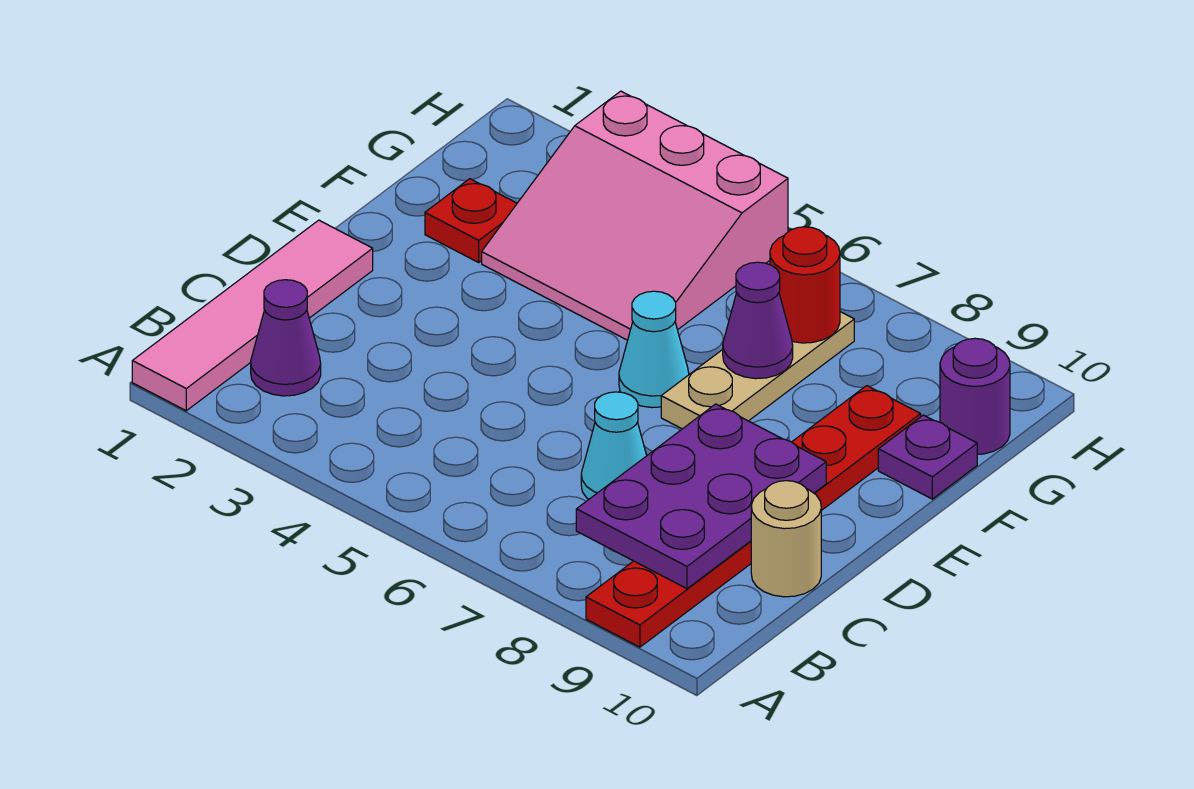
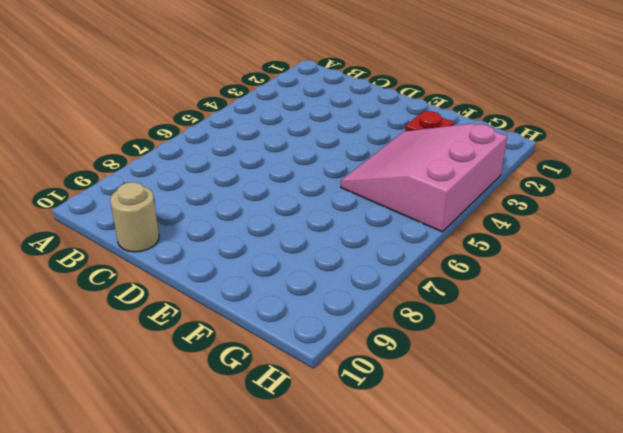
none -> pink 1x4 tile [132,220,373,411]
none -> red 1x6 plate [586,386,921,647]
none -> purple 1x1 cone [251,280,321,396]

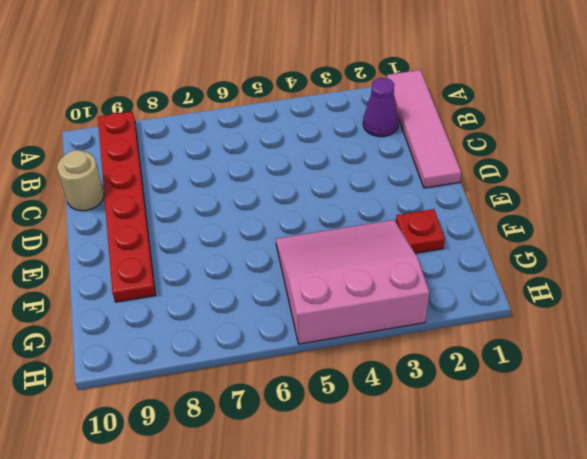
none -> cyan 1x1 cone [581,392,647,499]
none -> cyan 1x1 cone [619,291,689,408]
none -> tan 1x3 plate [661,312,854,429]

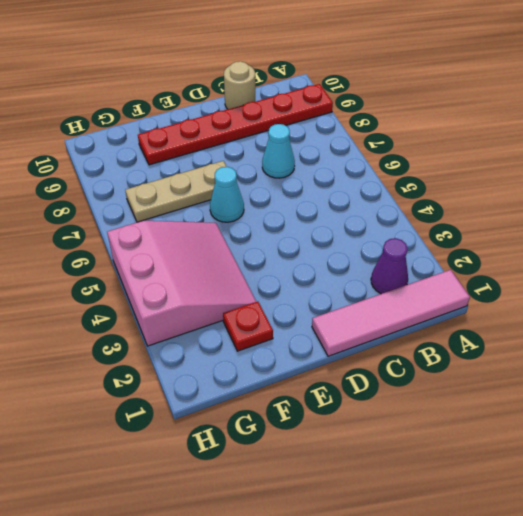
none -> purple 1x1 plate [878,415,977,499]
none -> purple 1x1 round brick [940,338,1010,454]
none -> purple 2x3 plate [576,404,826,589]

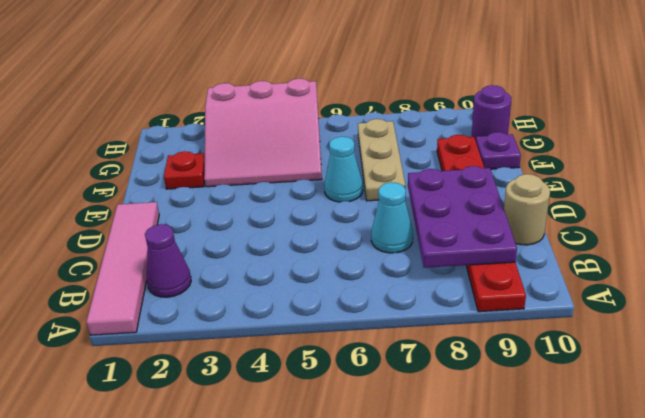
none -> purple 1x1 cone [723,262,793,379]
none -> red 1x1 round brick [770,227,840,343]

